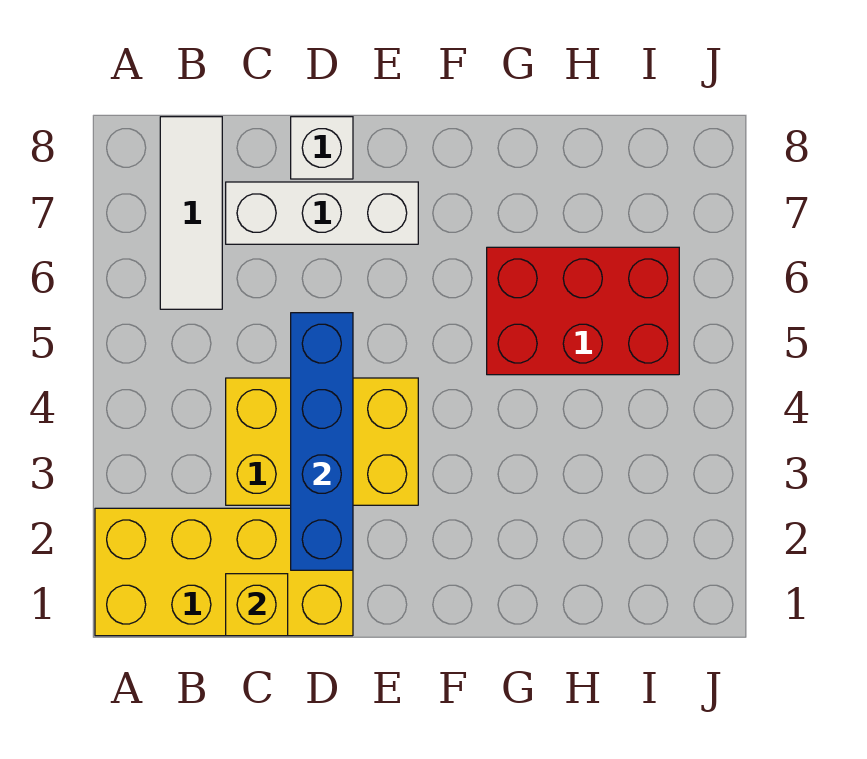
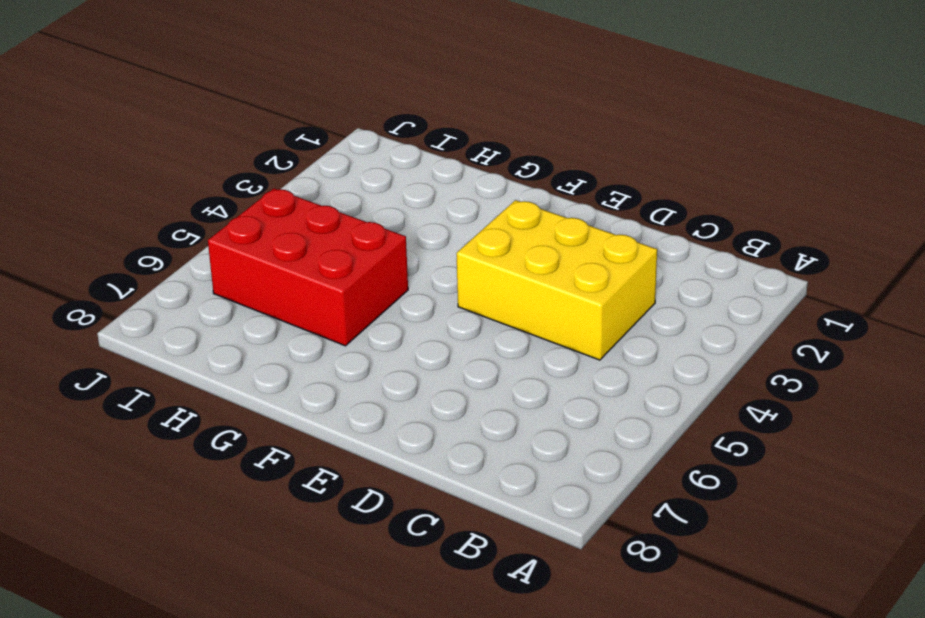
none -> yellow 2x4 brick [95,508,353,636]
none -> white 1x3 tile [160,117,222,309]

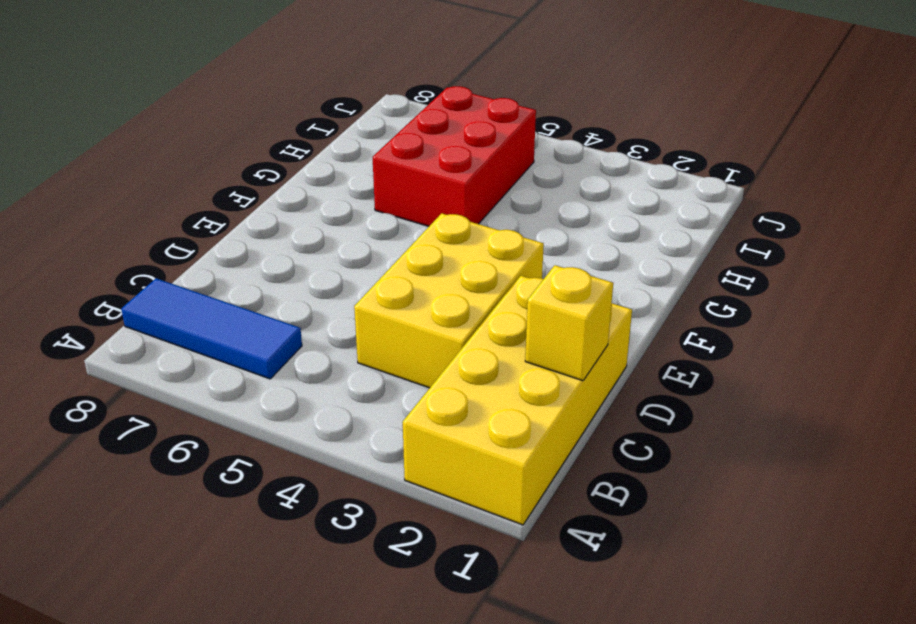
blue 1x3 tile [121,278,302,379] -> white 1x3 tile [160,117,222,309]
none -> white 1x3 brick [226,182,418,244]
none -> white 1x1 brick [291,117,353,179]

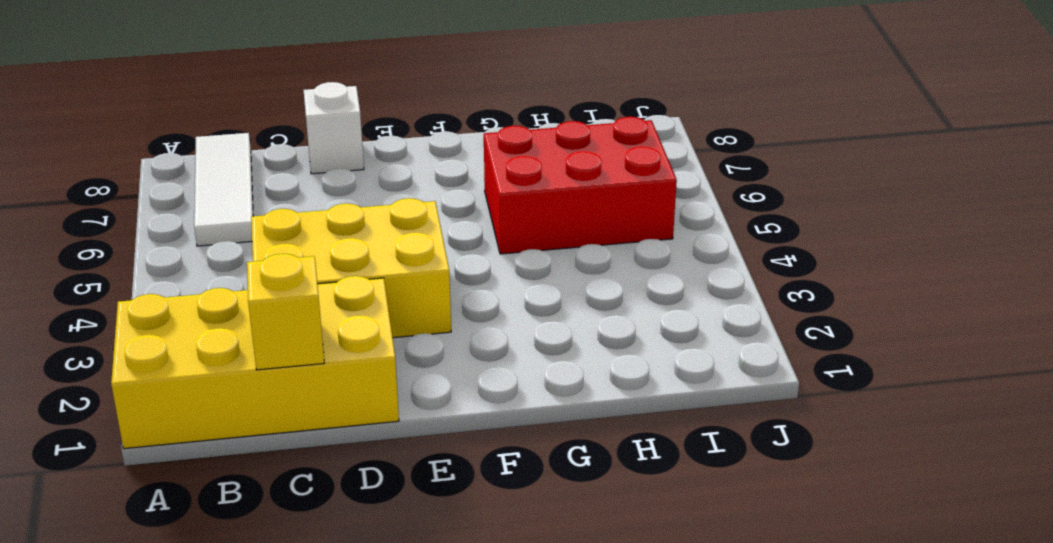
none -> white 1x3 brick [226,182,418,244]
none -> blue 1x4 brick [291,313,353,570]

